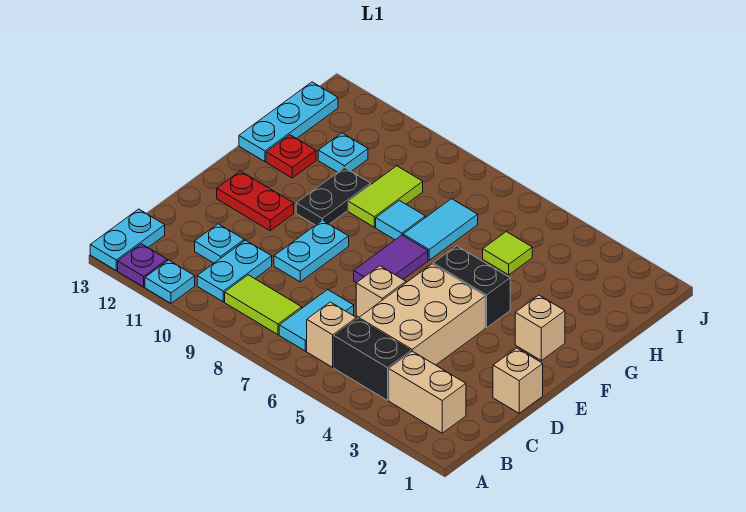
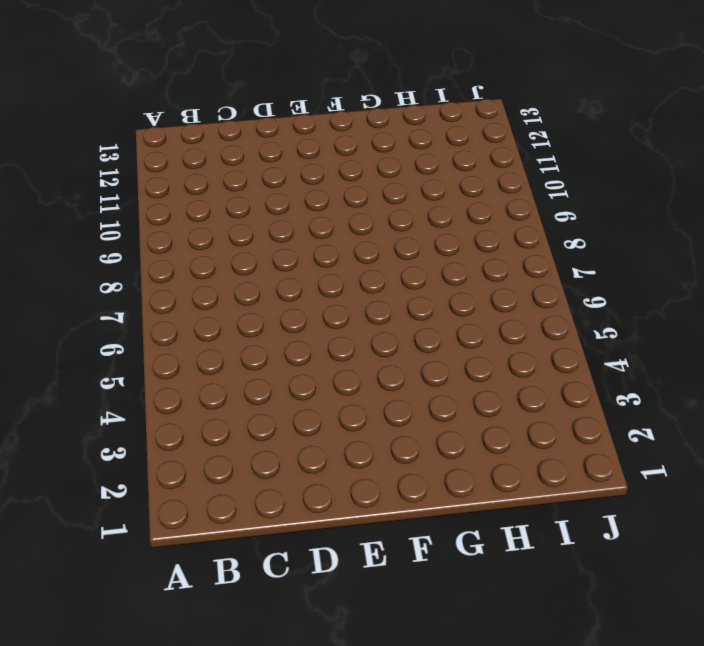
none -> cyan 1x1 plate [145,260,195,303]
none -> purple 1x1 plate [118,244,167,287]
none -> cyan 1x2 plate [90,209,165,271]

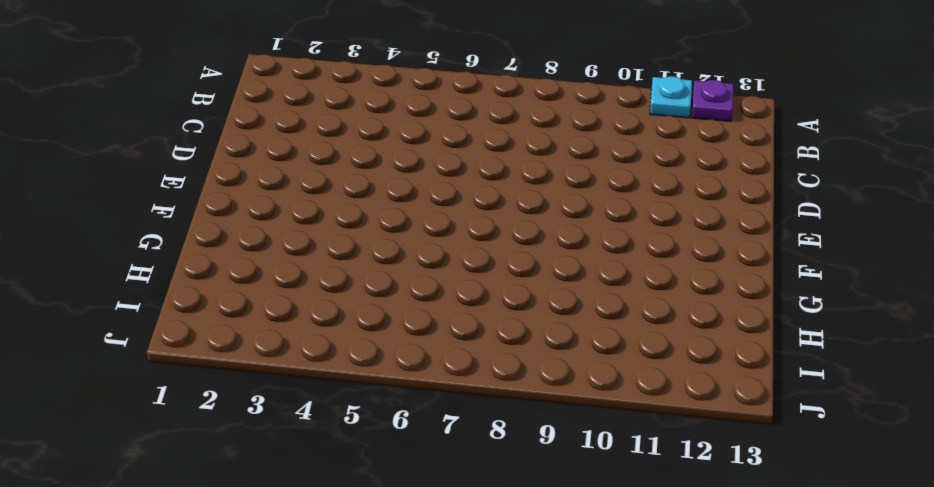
none -> cyan 1x2 plate [90,209,165,271]
none -> tan 1x2 brick [389,351,466,433]
none -> black 1x2 brick [334,319,411,400]

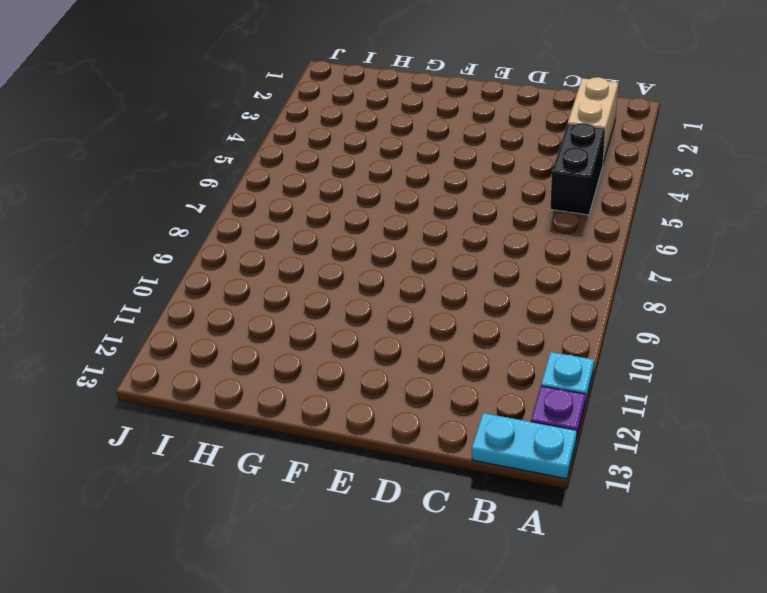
none -> tan 1x1 brick [307,302,356,367]
none -> cyan 1x2 tile [279,290,354,351]
none -> lime 1x2 tile [225,275,302,335]

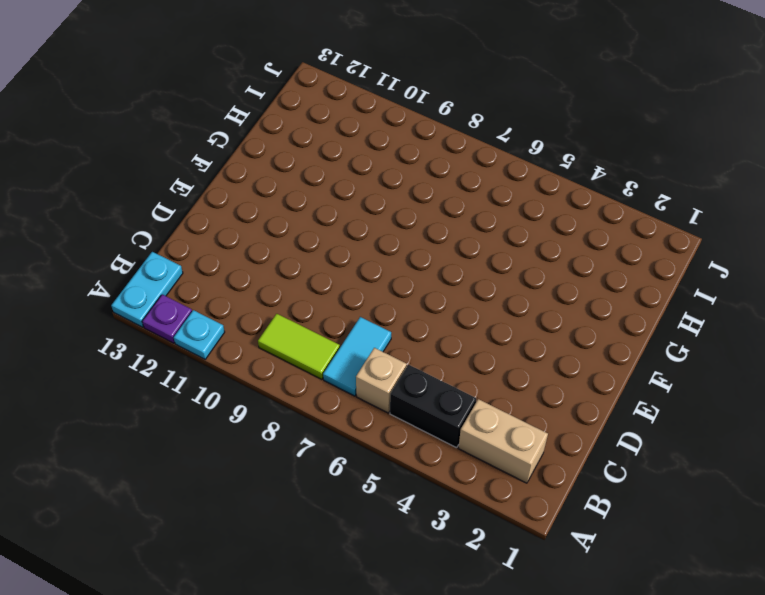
none -> cyan 1x2 plate [197,240,272,302]
none -> tan 2x3 brick [359,264,485,365]
none -> cyan 1x1 plate [195,224,244,263]

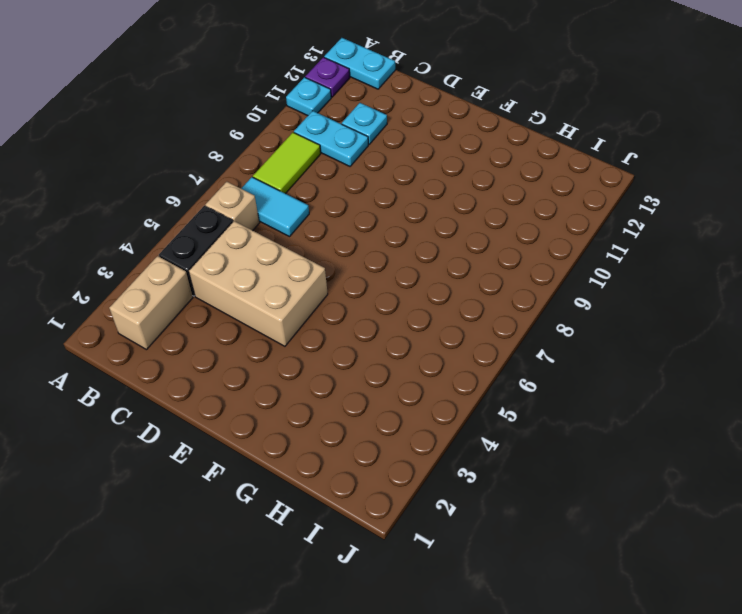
none -> tan 1x1 brick [493,348,543,413]
none -> tan 1x1 brick [356,266,406,317]
none -> cyan 1x2 plate [274,220,349,282]

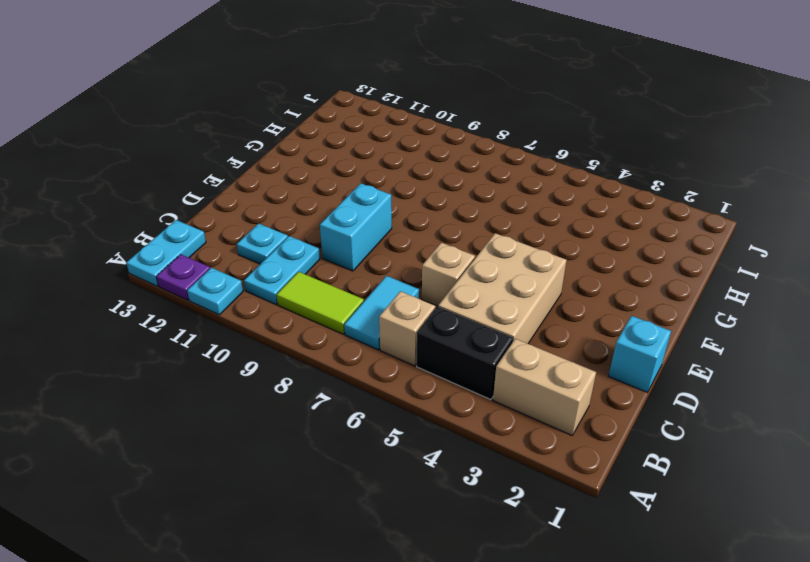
cyan 1x1 brick [609,316,671,392] -> tan 1x1 brick [493,348,543,413]
cyan 1x2 brick [320,183,392,271] -> cyan 1x2 plate [274,220,349,282]
none -> purple 1x2 tile [354,235,428,283]
none -> red 1x2 plate [217,171,294,231]
none -> tan 1x1 brick [515,295,565,360]

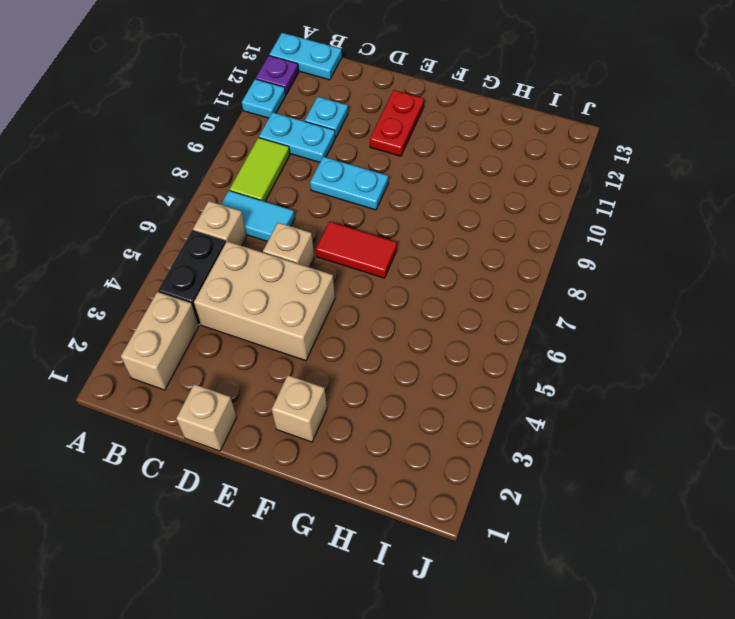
red 1x2 tile [316,222,397,278] -> purple 1x2 tile [354,235,428,283]
none -> black 1x2 brick [433,246,510,328]
none -> black 1x2 plate [296,168,371,225]
none -> cyan 1x2 tile [403,199,478,260]

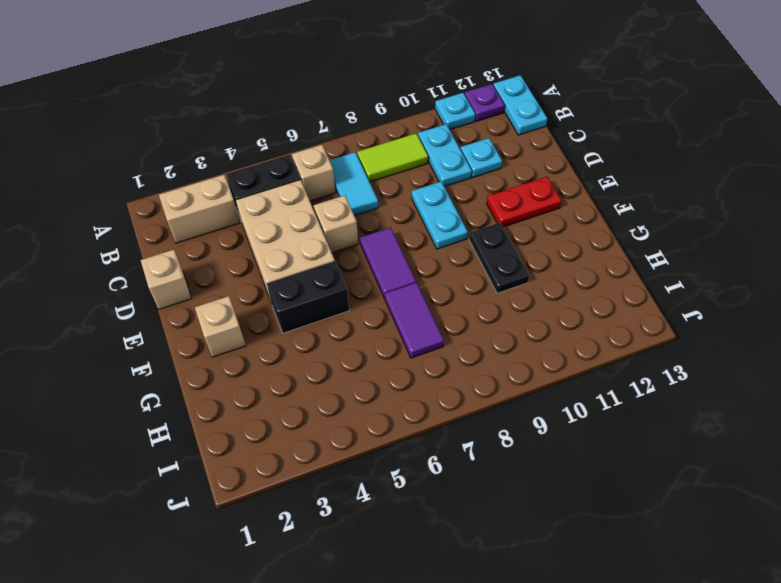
purple 1x2 tile [385,283,444,358] -> cyan 1x2 tile [403,199,478,260]
none -> cyan 1x1 tile [376,200,425,240]
none -> lime 1x2 tile [348,166,423,227]
none -> red 1x1 plate [266,135,316,178]

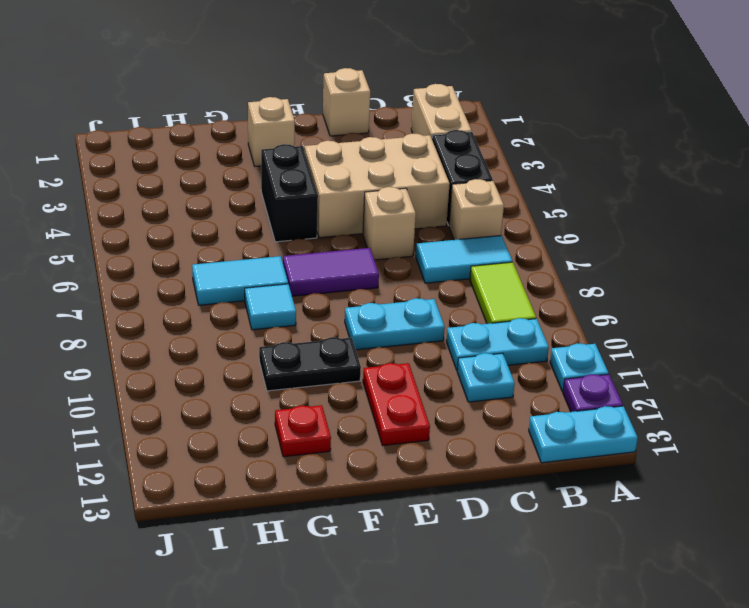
none -> lime 1x2 tile [348,166,423,227]
none -> cyan 1x3 plate [239,82,338,162]
none -> lime 1x1 tile [483,232,532,275]

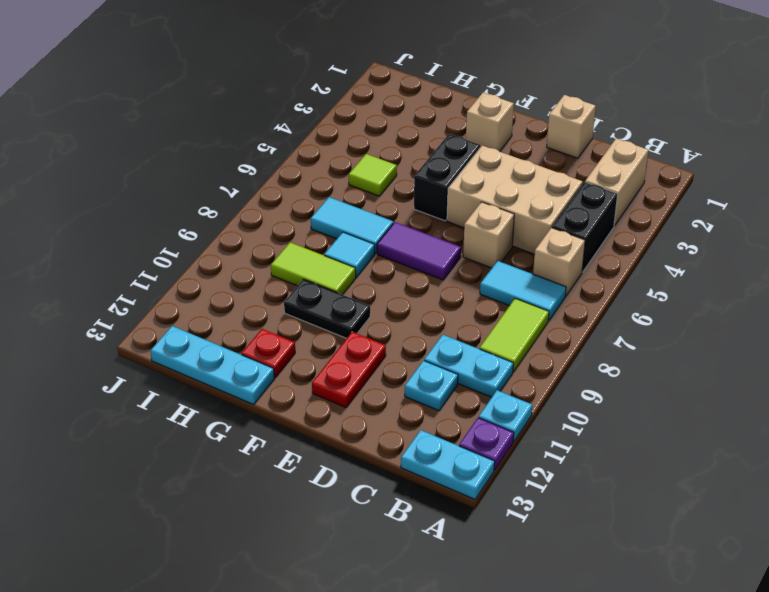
none -> cyan 1x2 plate [274,220,349,282]
none -> cyan 1x1 plate [318,133,368,172]

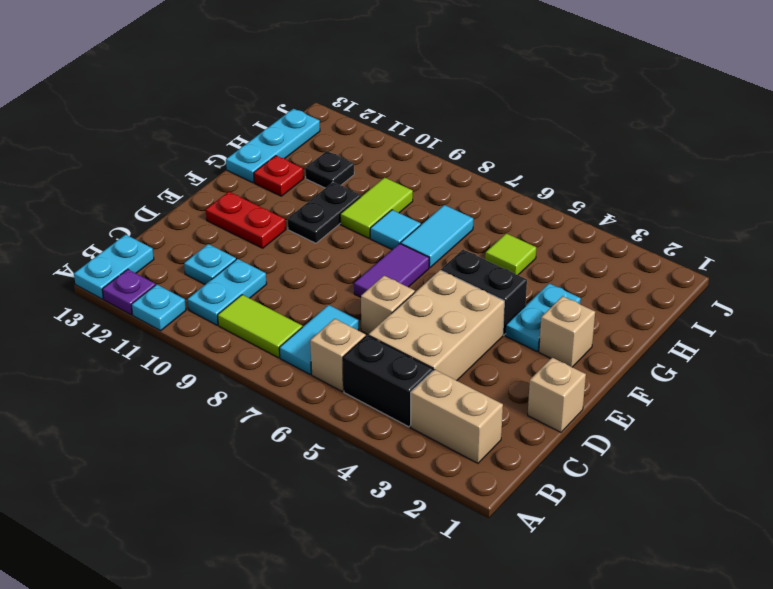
cyan 1x2 plate [505,283,581,351] -> cyan 1x2 plate moved to [274,220,349,282]
black 1x1 plate [305,151,354,188] -> cyan 1x1 plate [318,133,368,172]

